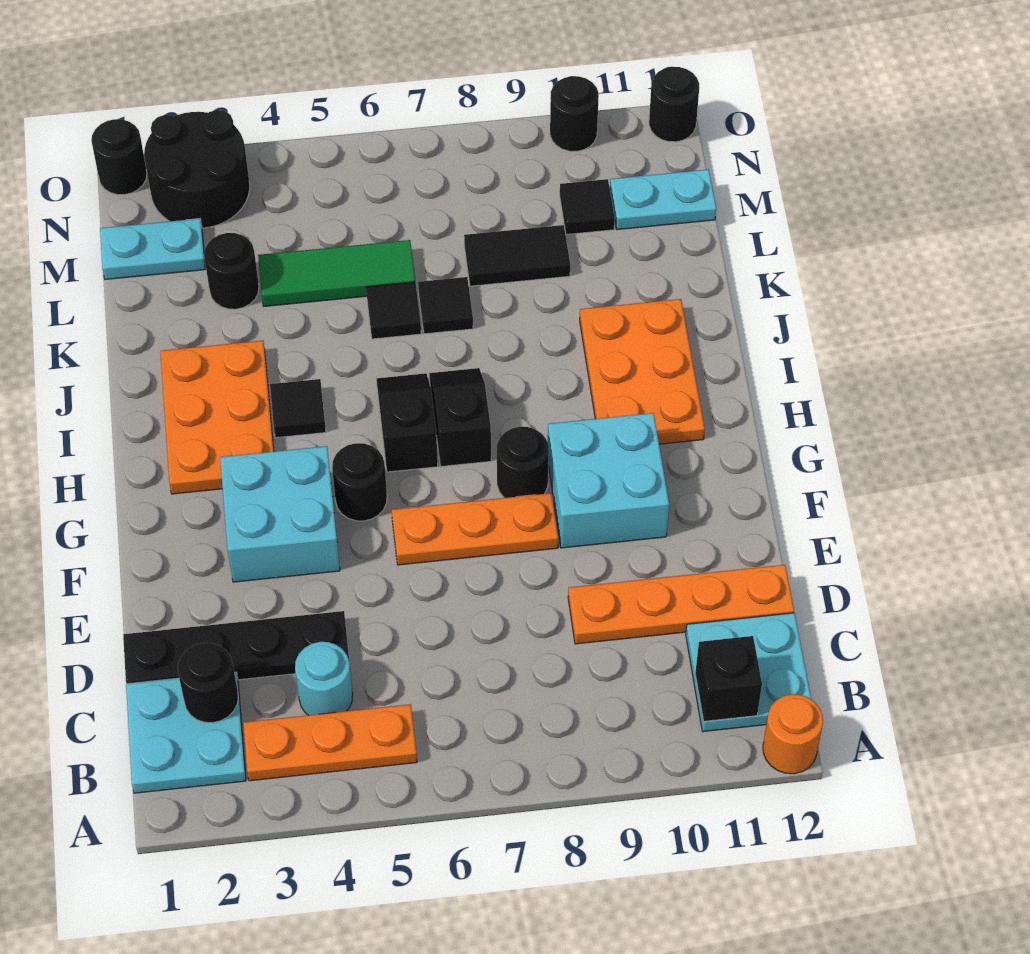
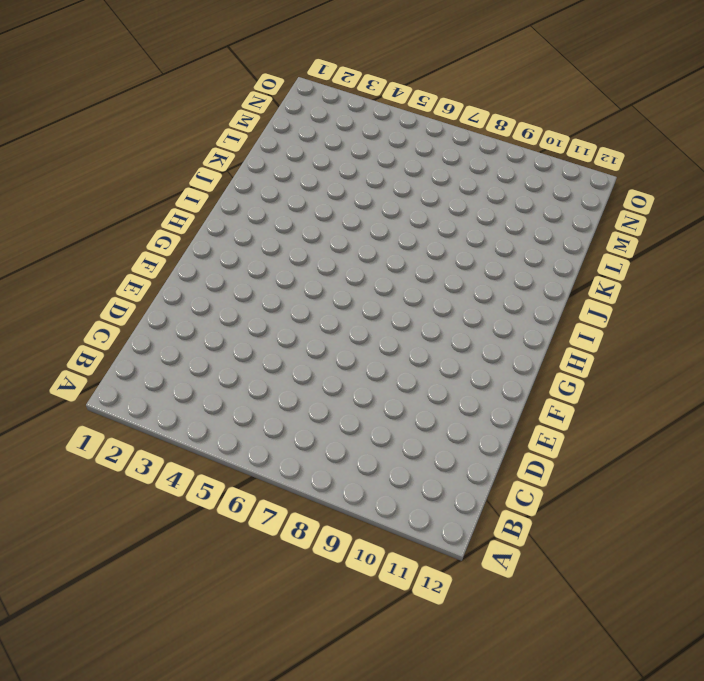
none -> orange 1x1 round brick [763,694,823,774]
none -> cyan 2x2 plate [126,672,246,793]
none -> orange 1x3 plate [243,704,417,781]
none -> cyan 2x2 plate [686,613,811,732]

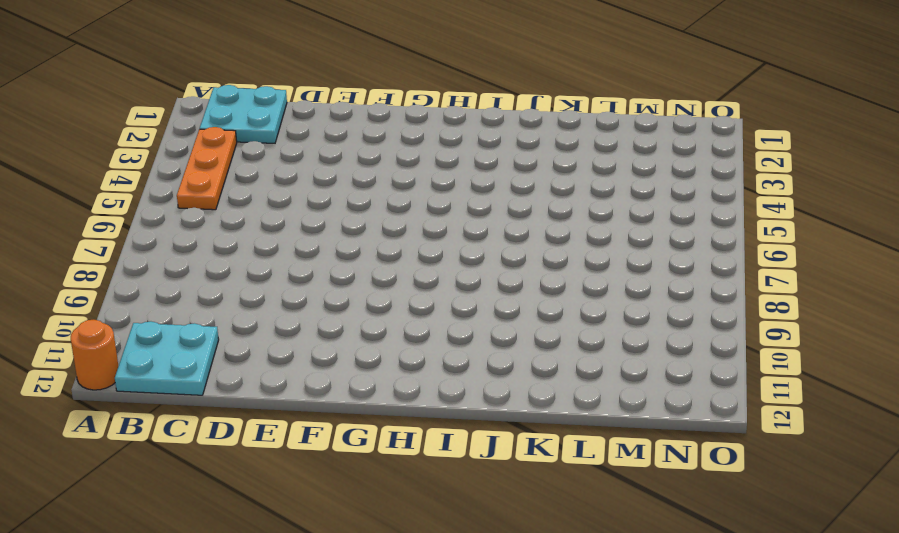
none -> cyan 1x1 round brick [295,642,353,715]
none -> black 1x4 plate [123,611,349,684]
none -> orange 1x4 plate [568,565,794,644]
none -> cyan 2x2 brick [220,446,340,582]

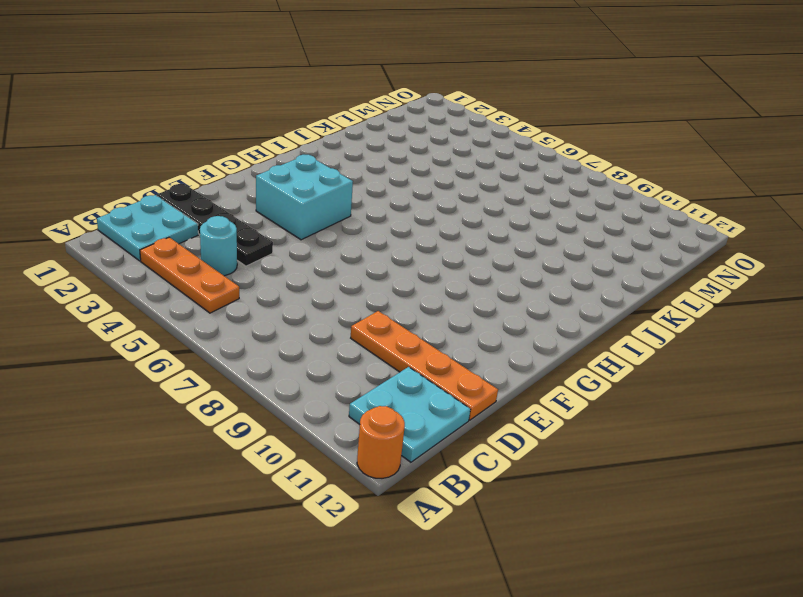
none -> orange 1x3 plate [392,493,558,565]
none -> cyan 2x2 brick [548,413,669,548]
none -> black 1x1 round brick [332,443,387,521]
none -> black 1x1 round brick [497,427,549,498]

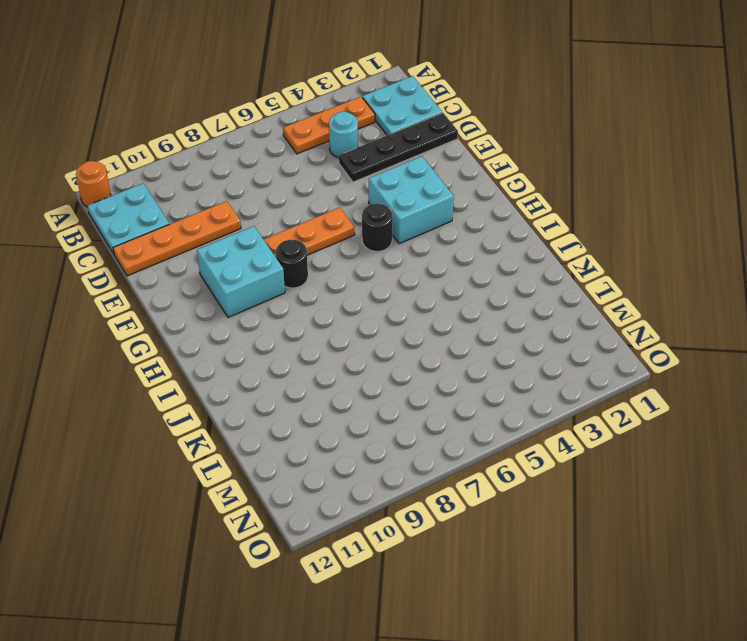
none -> orange 2x3 plate [160,340,274,494]
none -> black 1x2 slope [377,373,438,472]
none -> black 1x2 slope [429,368,491,467]
none -> orange 2x3 plate [580,299,705,444]

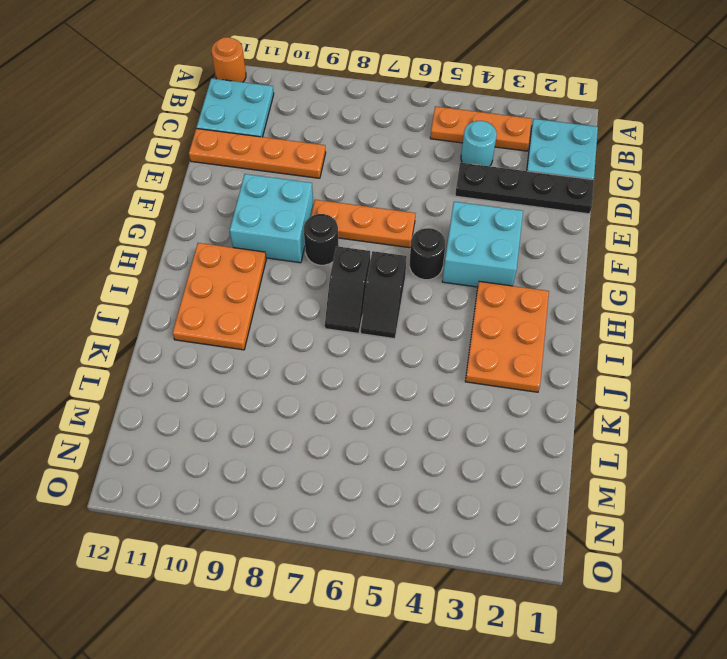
none -> black 1x1 tile [270,379,326,438]
none -> black 1x1 tile [366,282,421,339]
none -> black 1x1 tile [418,277,473,334]
none -> black 1x1 round brick [204,233,259,309]

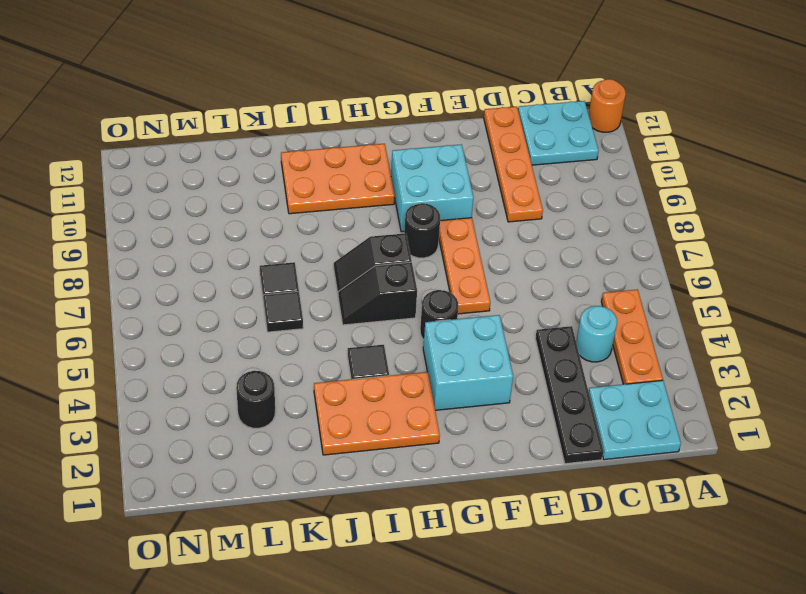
none -> green 1x3 tile [258,240,415,306]
none -> black 1x2 tile [464,225,570,286]
none -> cyan 1x2 plate [100,219,205,279]
none -> black 1x1 tile [560,179,615,235]

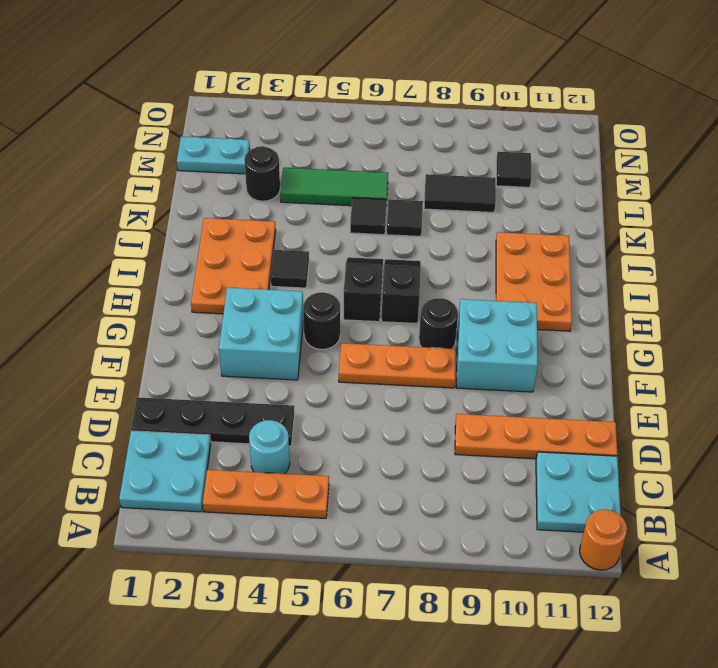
none -> cyan 1x2 plate [610,169,716,230]
none -> black 2x2 round brick [144,110,250,228]
none -> black 1x1 round brick [91,119,147,195]
none -> black 1x1 round brick [550,76,599,151]

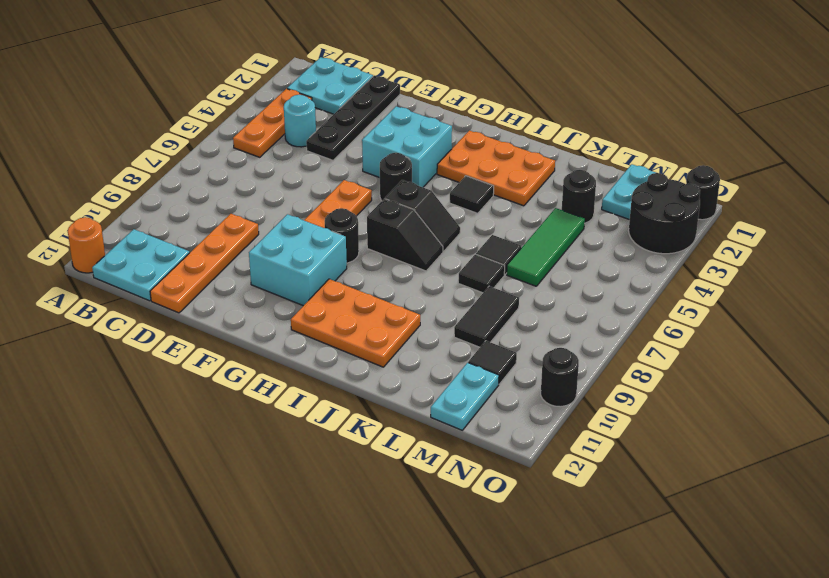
none -> black 1x1 round brick [649,67,699,142]
none -> black 1x1 brick [695,636,762,721]
none -> black 1x1 round brick [178,643,238,723]

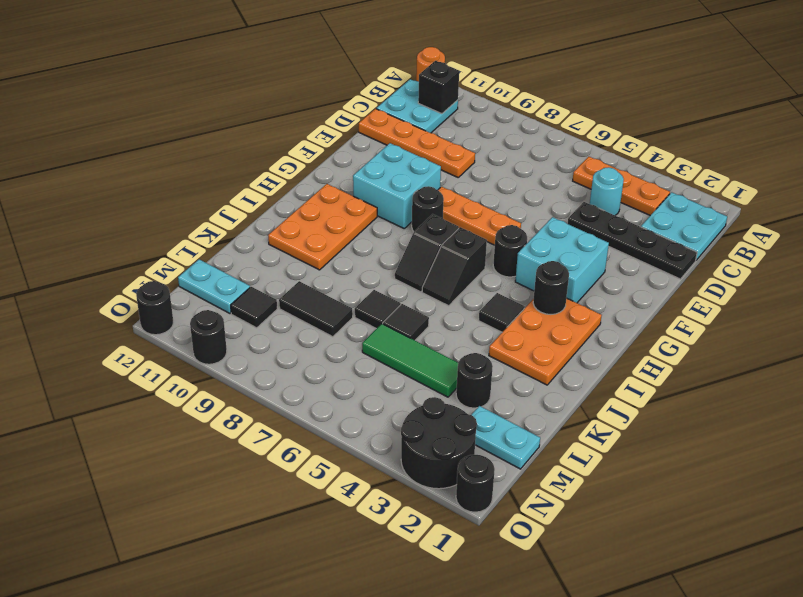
black 1x1 round brick [533,261,569,315] -> black 1x1 round brick moved to [178,643,238,723]

